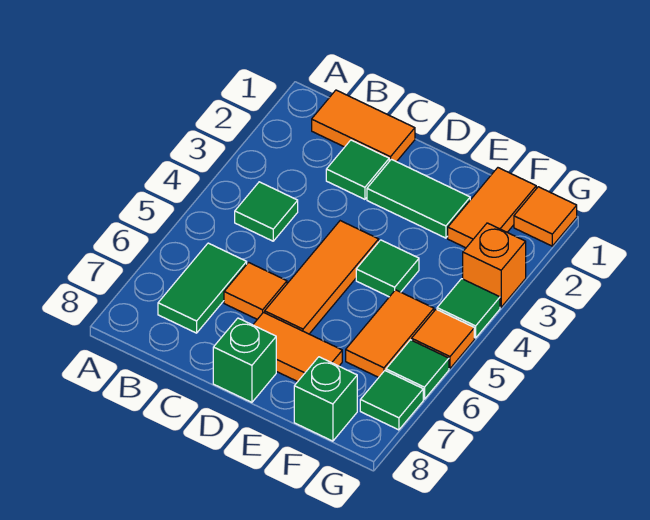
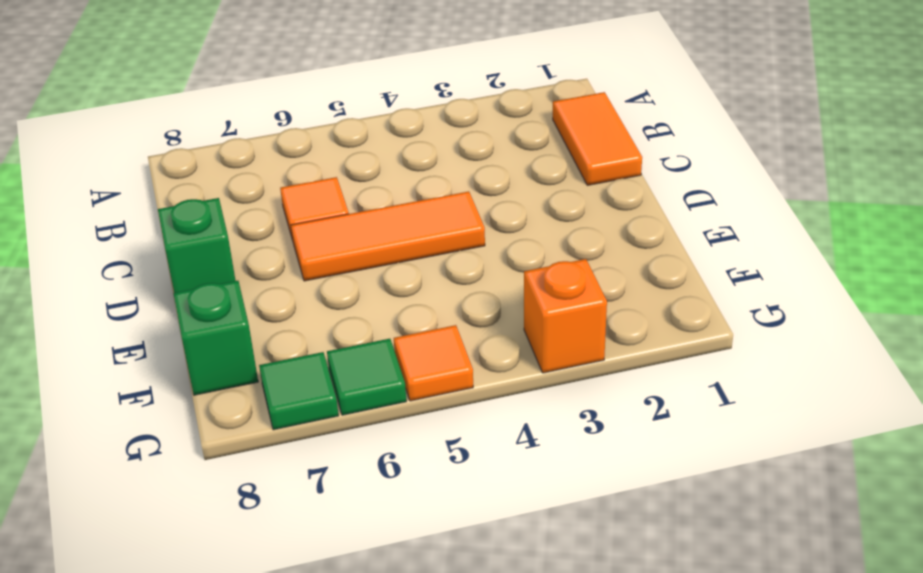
none -> green 1x1 tile [235,182,298,241]
none -> green 1x2 tile [158,243,247,333]
none -> green 1x1 tile [326,140,389,199]

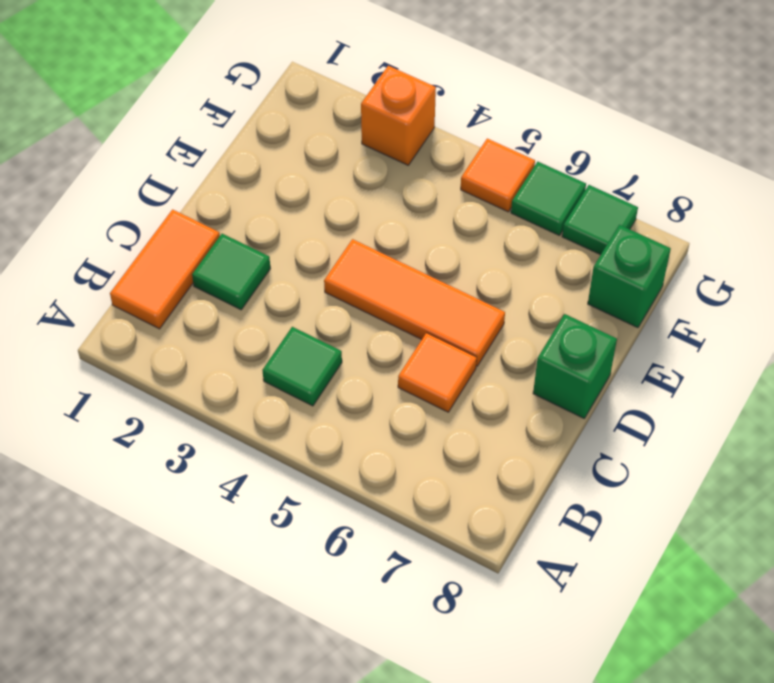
none -> green 1x2 tile [158,243,247,333]
none -> green 1x2 tile [367,159,470,238]
none -> orange 1x2 tile [253,313,342,382]

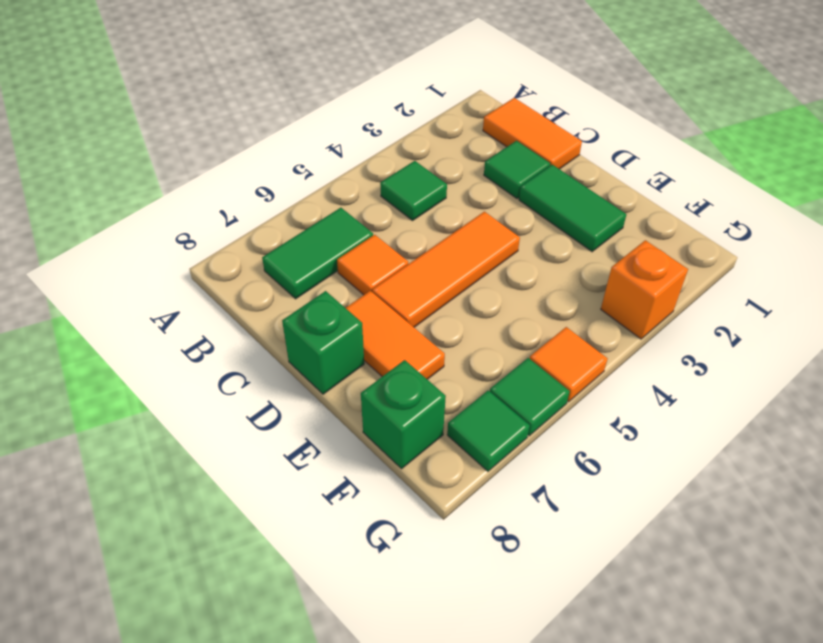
none -> green 1x1 tile [356,240,419,297]
none -> orange 1x2 tile [448,168,536,248]
none -> orange 1x2 tile [346,290,434,377]

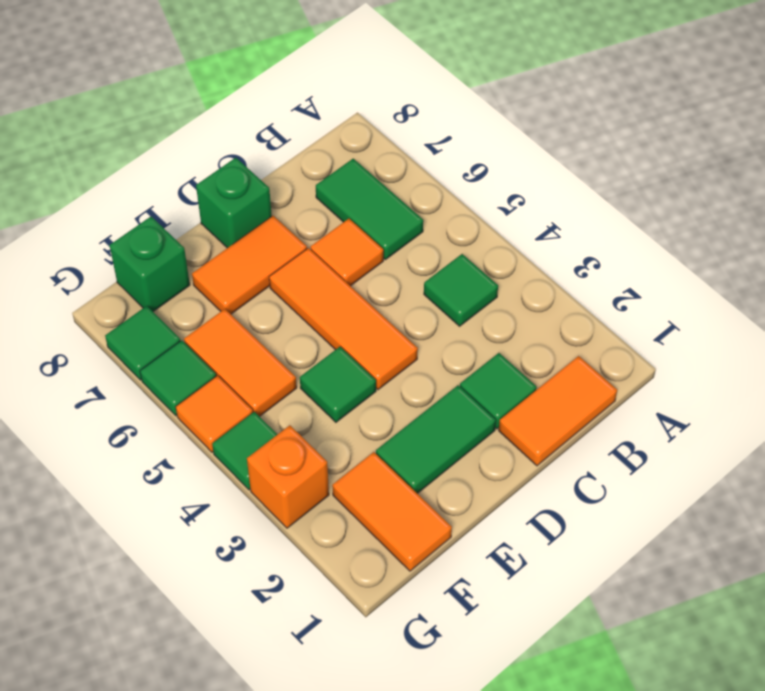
none -> orange 1x1 tile [514,187,577,246]

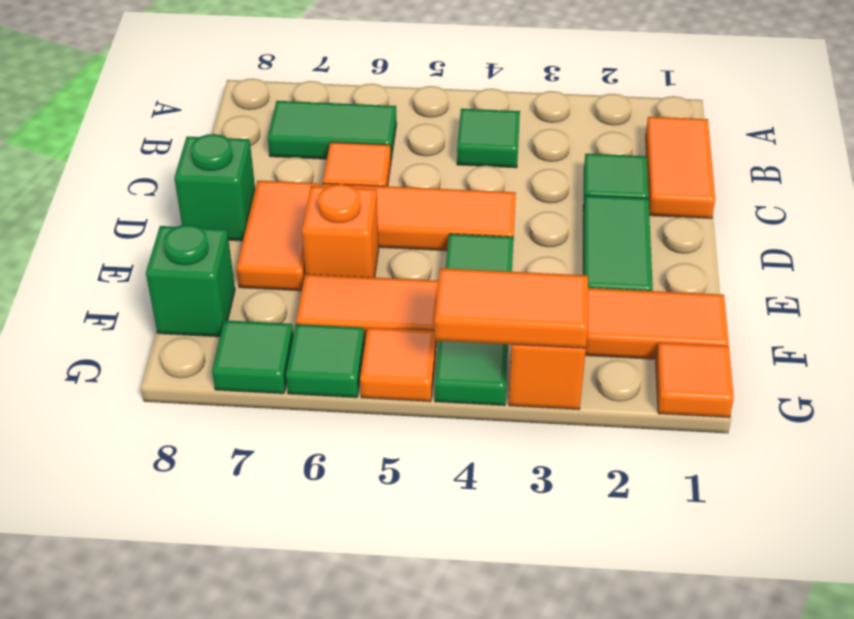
orange 1x1 brick [302,184,379,277] -> none
orange 1x2 tile [435,268,588,348] -> none

